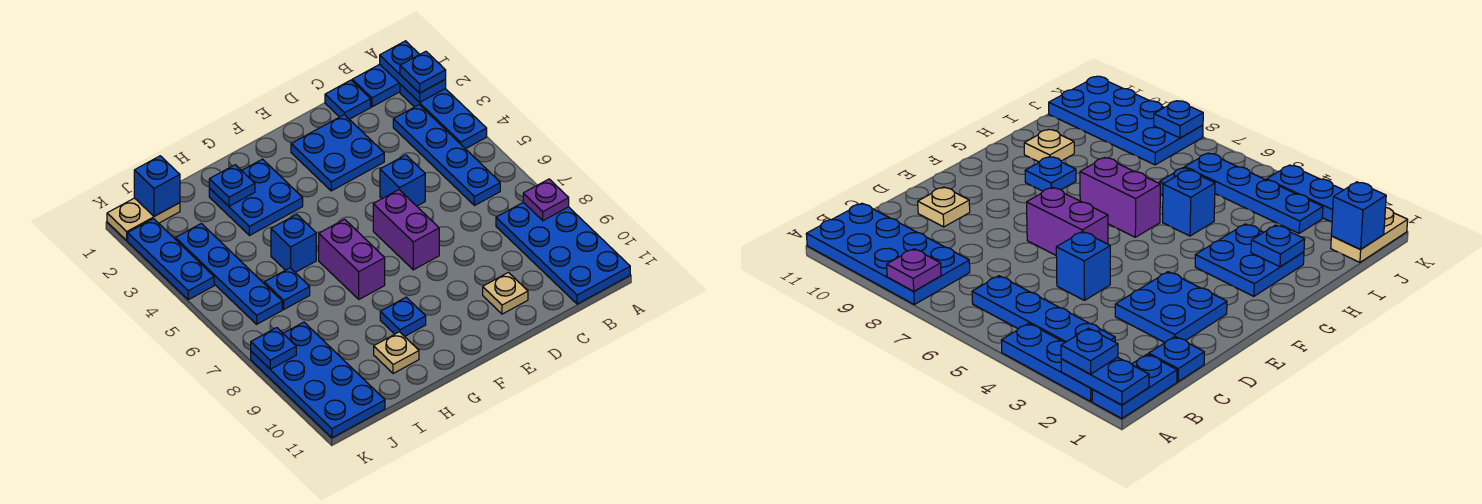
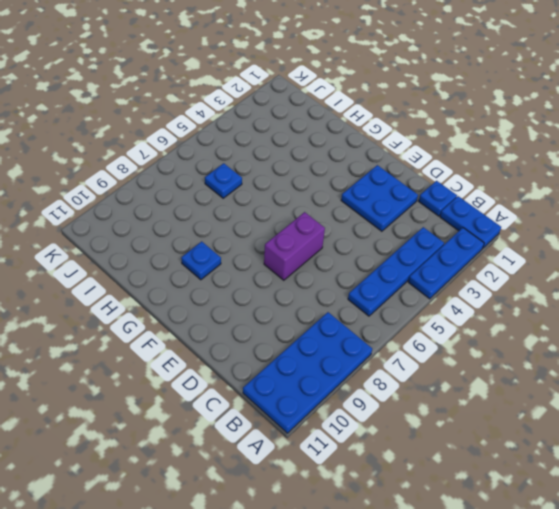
none -> blue 1x1 brick [380,155,425,206]
none -> tan 1x1 plate [483,272,528,314]
none -> blue 2x2 plate [209,159,303,236]

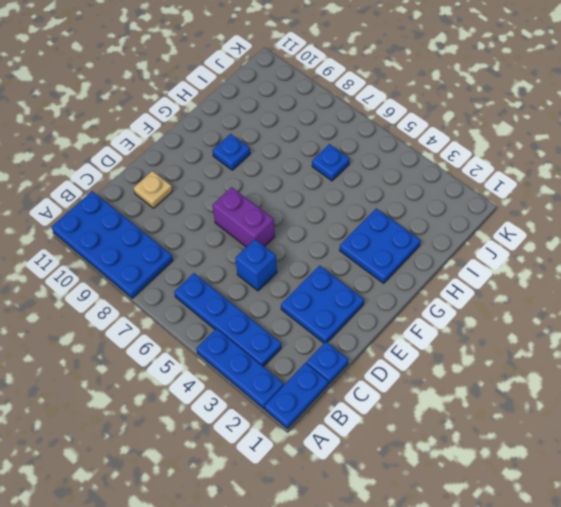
none -> purple 1x2 brick [319,219,385,299]
none -> blue 1x1 brick [271,214,316,272]
none -> tan 1x1 plate [374,332,419,374]

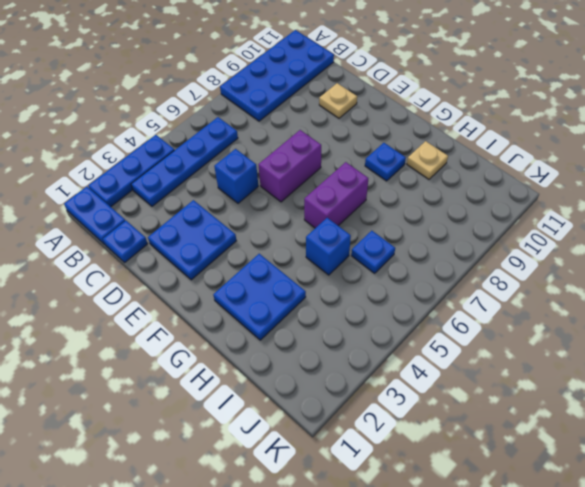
none -> tan 1x2 plate [107,198,180,240]
none -> blue 1x4 plate [175,224,282,324]
none -> blue 2x4 plate [251,322,385,438]

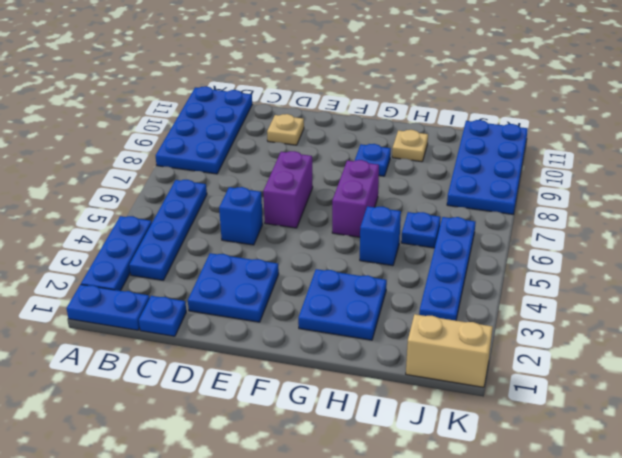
tan 1x2 brick [406,314,493,387] -> tan 1x2 plate [107,198,180,240]
none -> blue 1x3 plate [128,219,214,300]
none -> blue 1x2 plate [380,41,446,102]
none -> purple 1x1 plate [523,179,569,221]

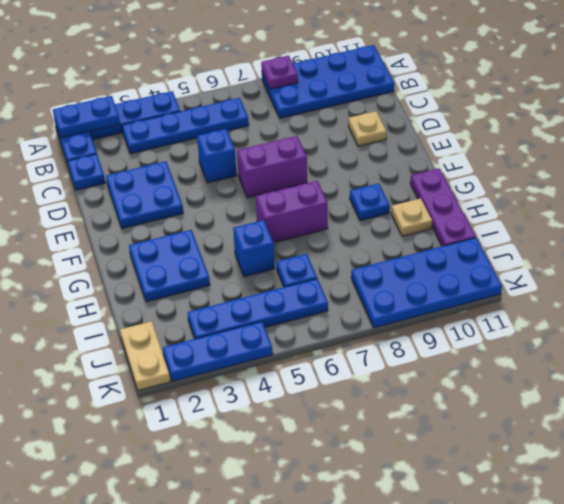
purple 1x3 plate [410,168,476,246] -> none
none -> blue 1x1 plate [209,165,255,206]
none -> blue 1x1 brick [134,156,180,216]
none -> blue 1x1 plate [251,328,296,369]

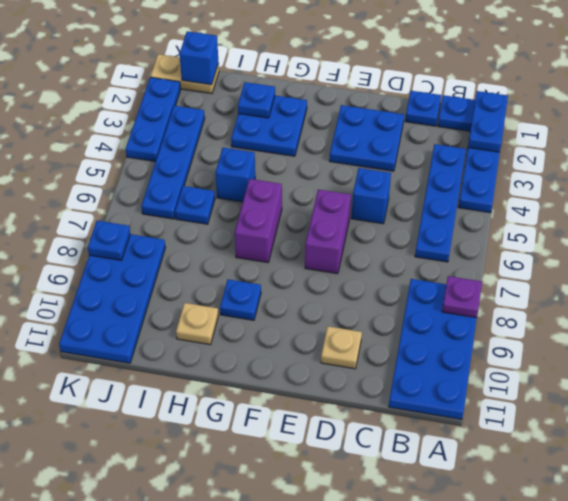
none -> blue 1x1 plate [400,51,446,93]

